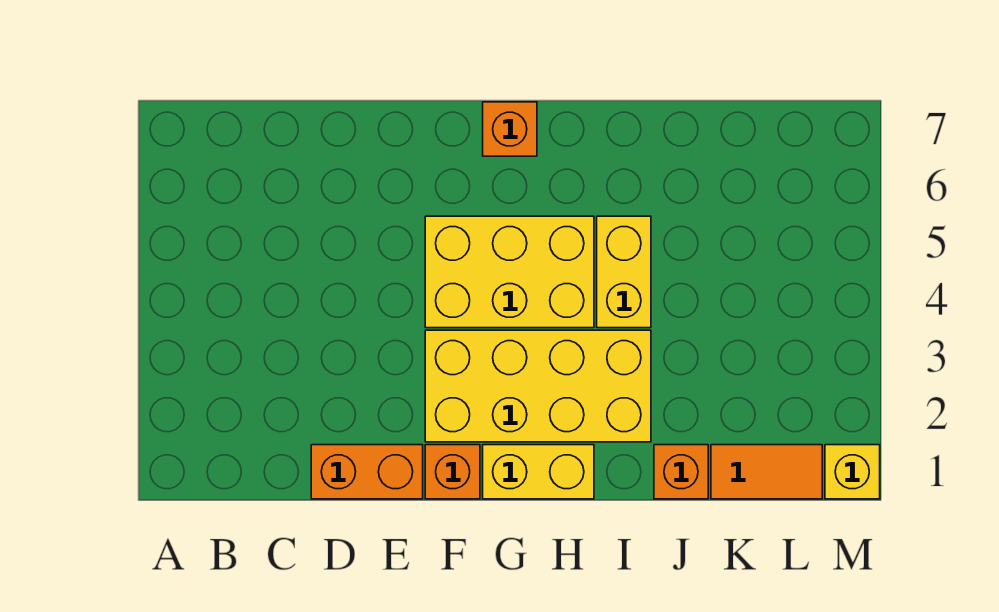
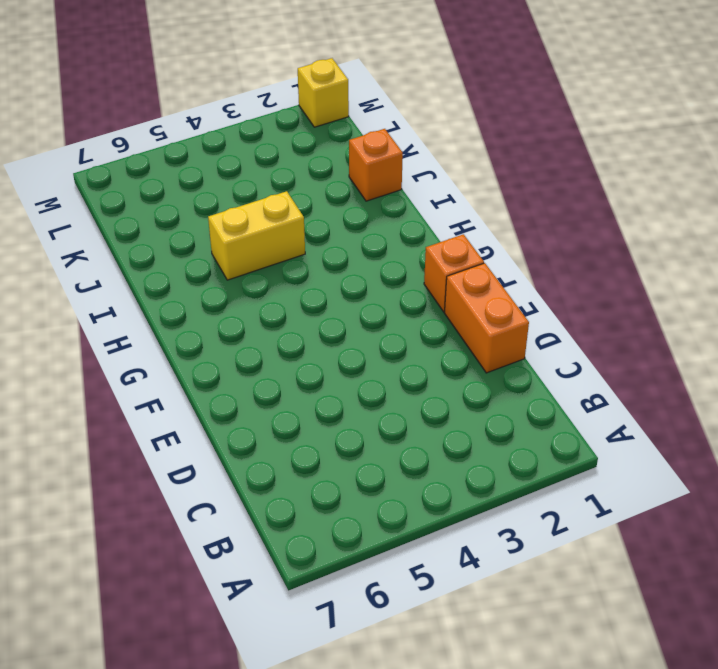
none -> yellow 2x4 brick [425,330,651,442]
none -> yellow 2x3 brick [425,216,594,328]

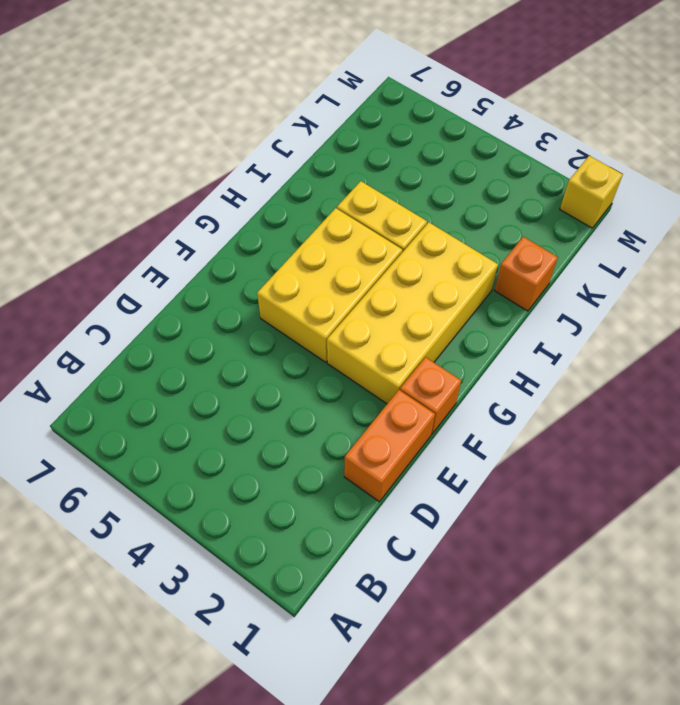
none -> yellow 1x2 brick [483,445,594,499]
none -> orange 1x1 brick [483,102,537,156]

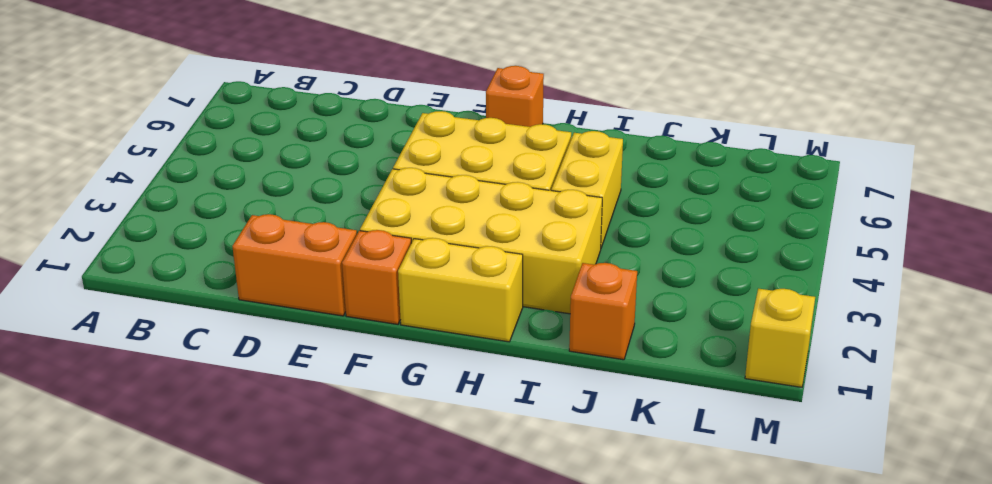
none -> orange 1x2 tile [711,445,822,499]

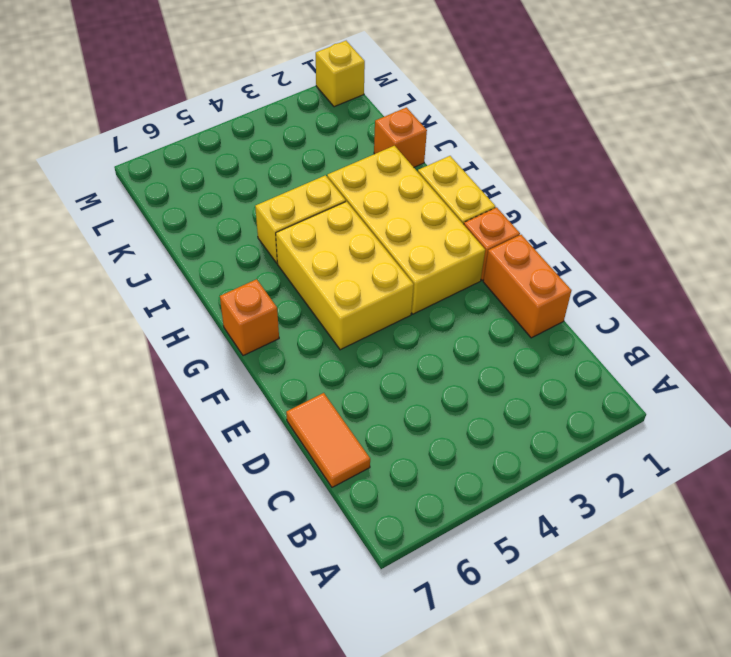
orange 1x2 tile [286,393,370,487] -> orange 1x2 tile moved to [711,445,822,499]

